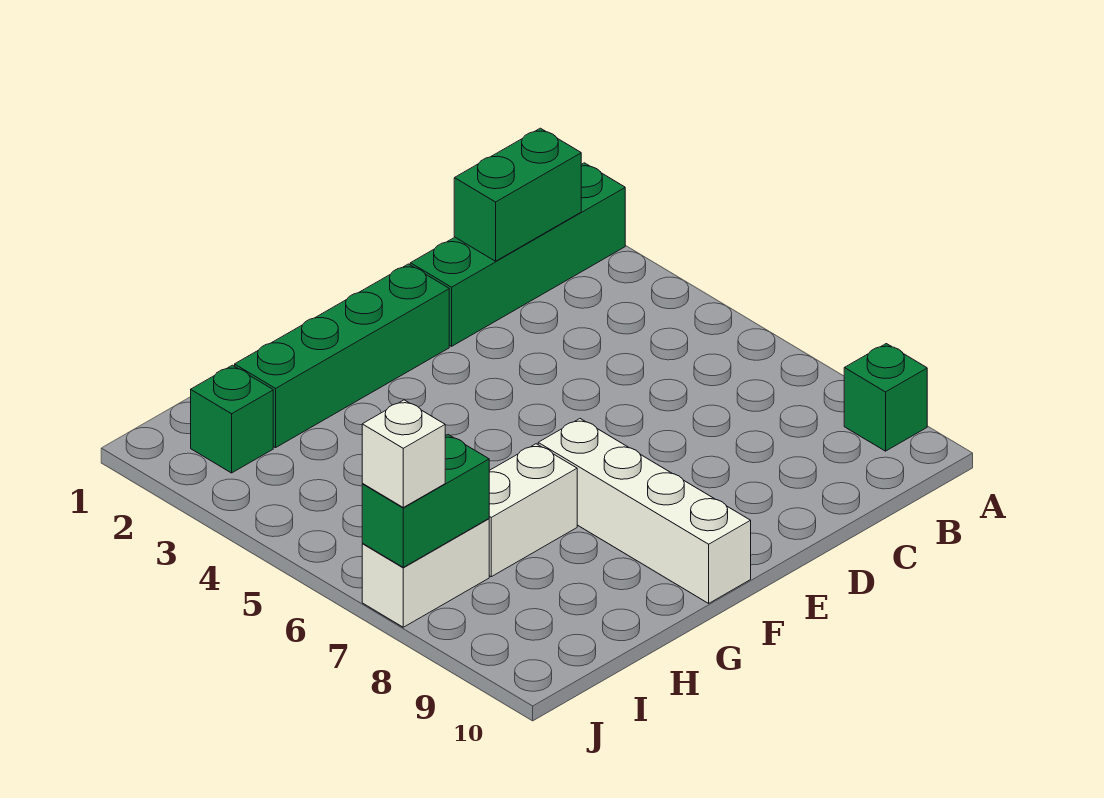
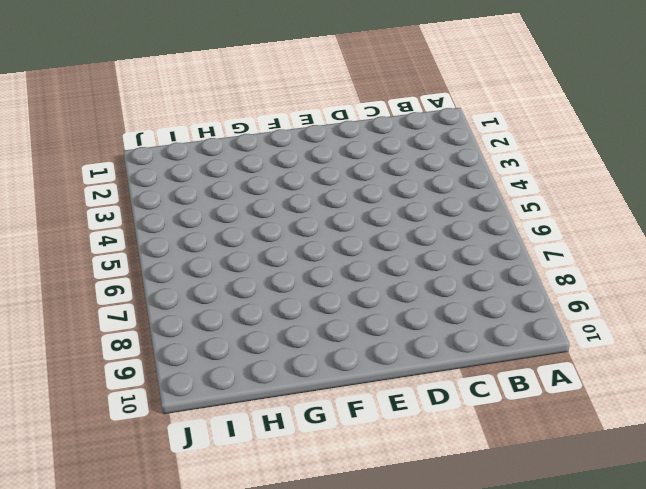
none -> green 1x4 brick [410,163,625,346]
none -> green 1x1 brick [844,344,927,451]

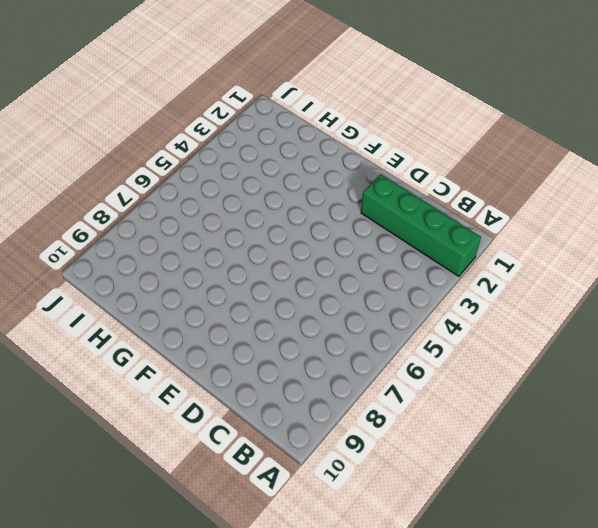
none -> green 1x1 brick [844,344,927,451]
none -> green 1x4 brick [235,264,449,448]

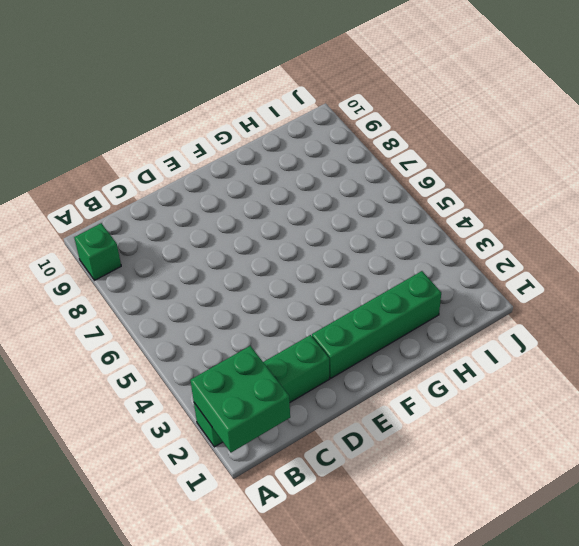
green 2x2 brick [190,346,290,452] -> green 1x2 brick [454,128,581,261]
none -> white 1x4 brick [538,419,751,603]
none -> white 1x2 brick [489,444,577,577]

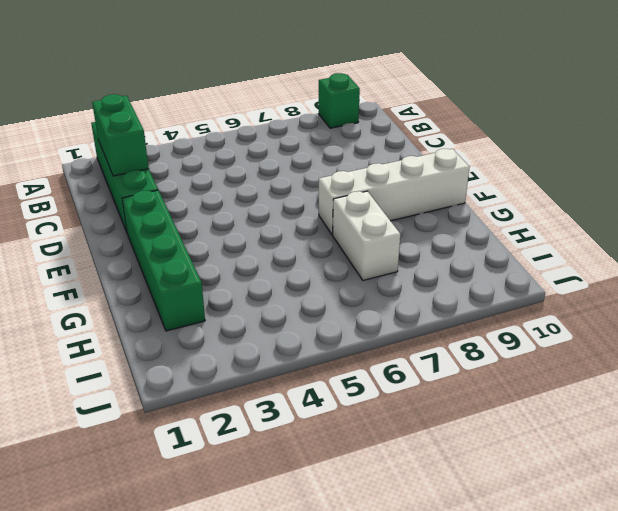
none -> green 1x1 brick [191,365,273,473]
none -> white 1x2 brick [362,519,489,627]

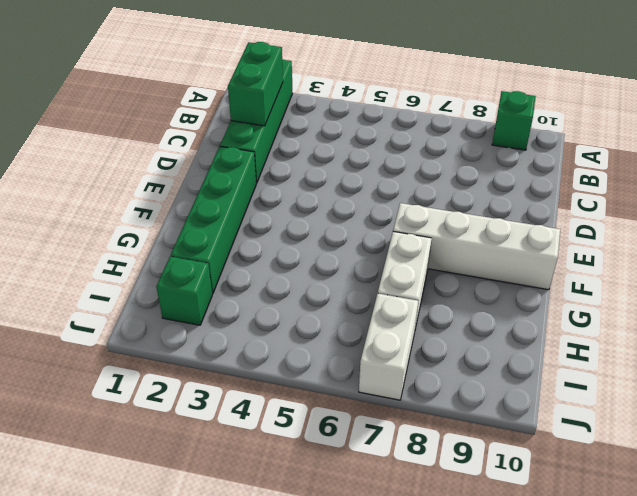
none -> green 1x2 brick [362,435,489,567]
none -> white 1x1 brick [362,400,445,507]

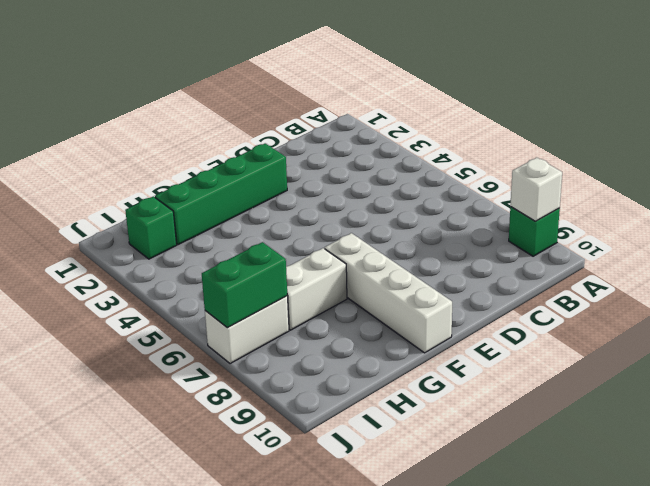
white 1x1 brick [510,158,562,221] -> white 1x1 brick moved to [362,400,445,507]
none -> green 1x4 brick [410,163,625,346]
none -> green 1x2 brick [454,128,581,261]

